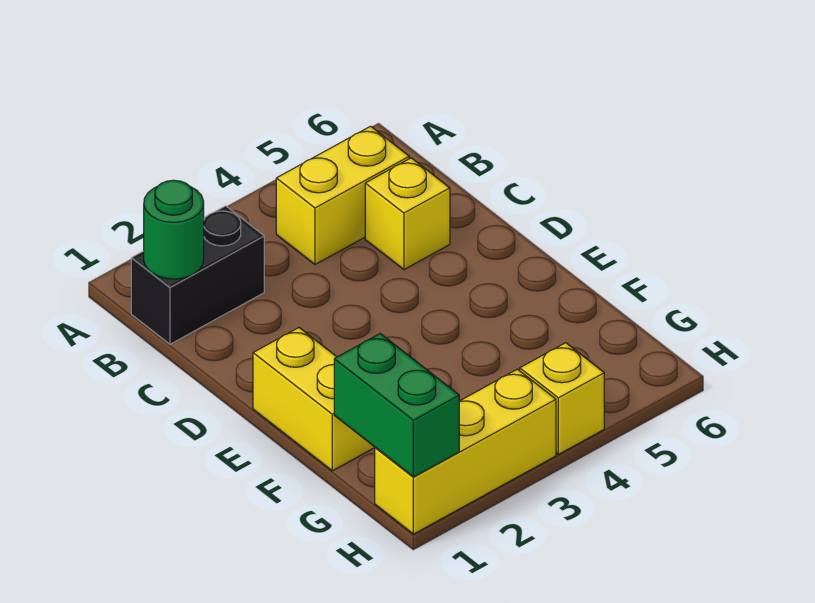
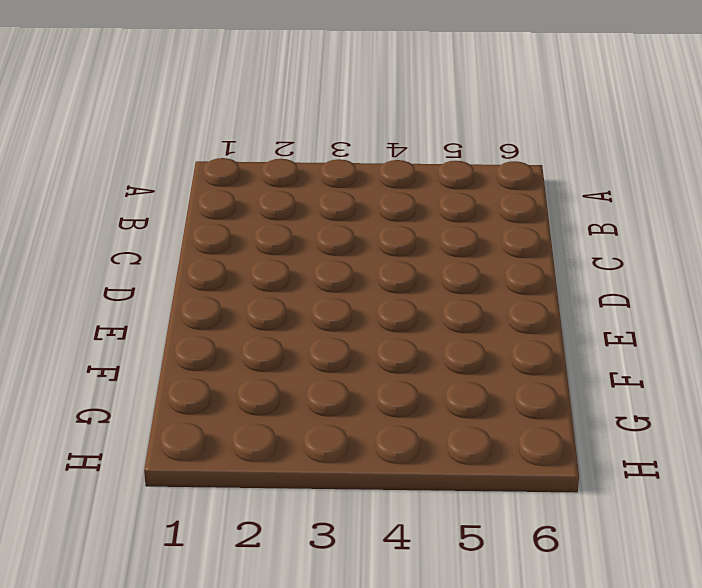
none -> black 1x2 brick [131,206,264,344]
none -> yellow 1x2 brick [276,126,409,264]

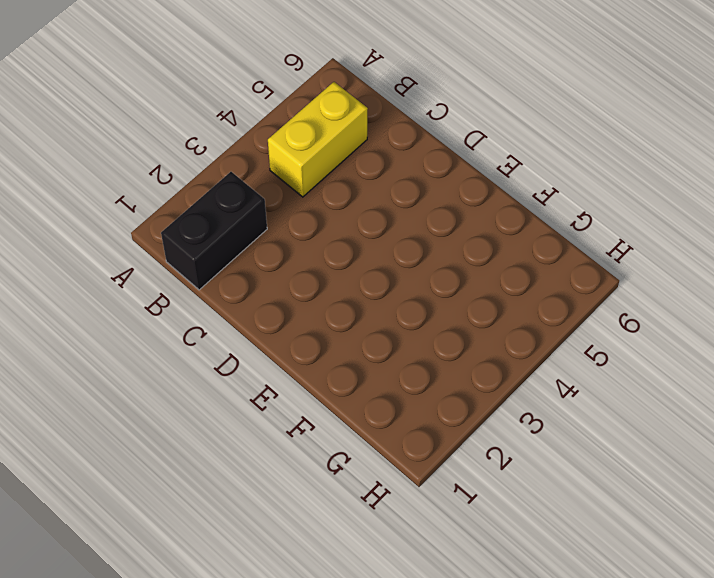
none -> yellow 1x1 brick [365,158,450,270]
none -> yellow 1x2 brick [253,328,375,471]

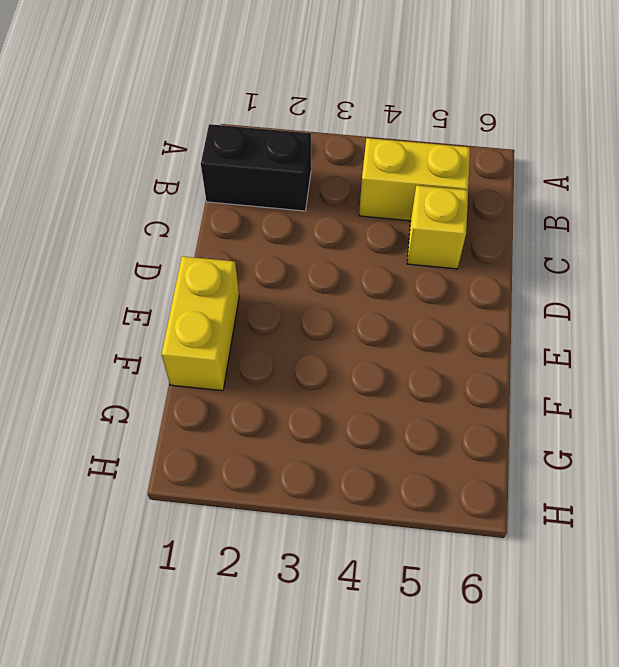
none -> yellow 1x3 brick [375,369,556,534]
none -> yellow 1x1 brick [520,343,604,454]

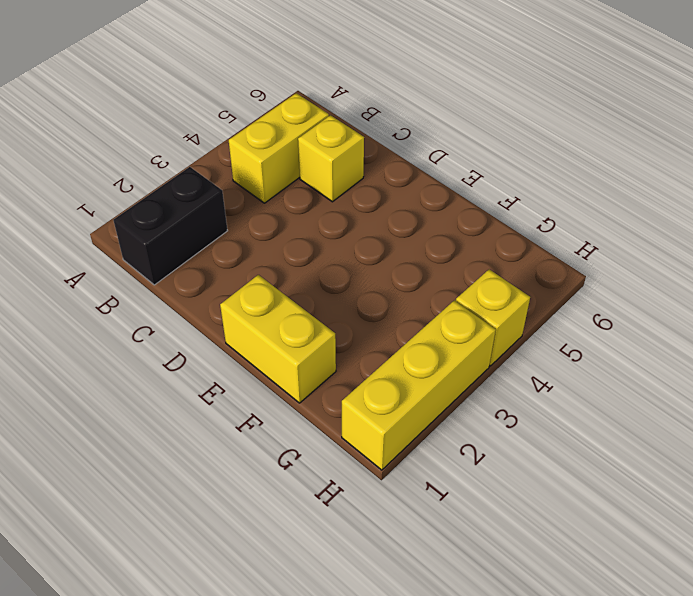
none -> green 1x1 round brick [144,180,204,279]
none -> green 1x2 brick [334,334,459,477]

